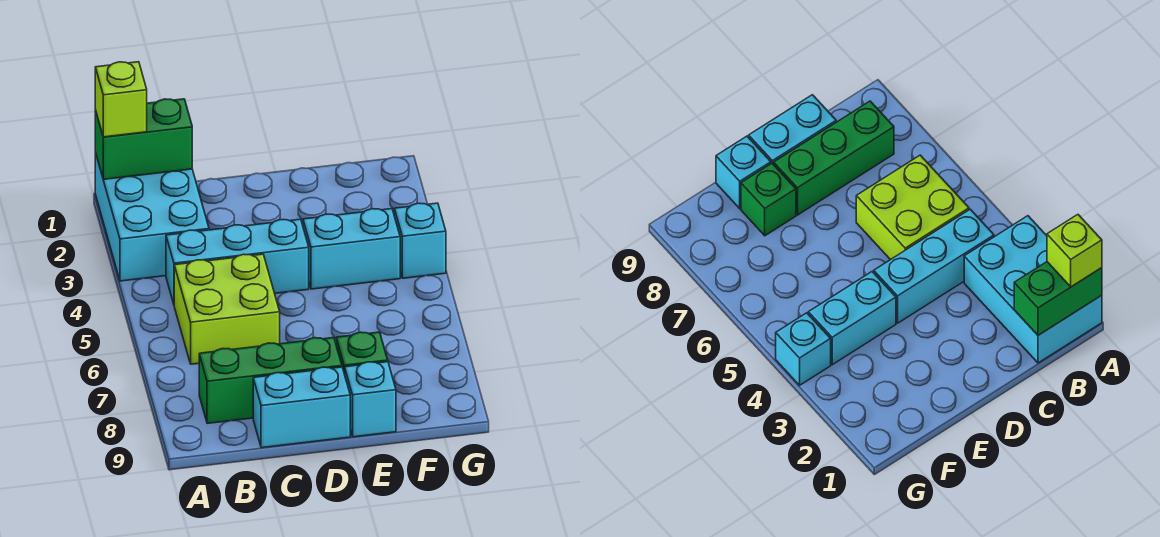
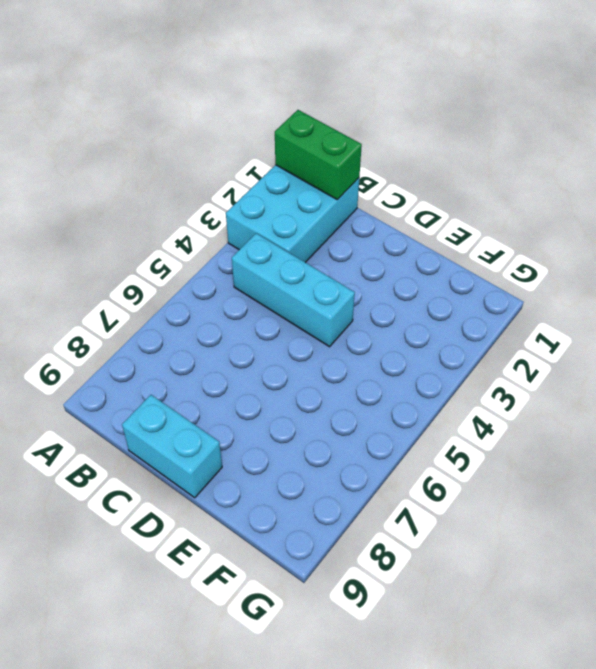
none -> lime 2x2 brick [174,254,280,364]
none -> green 1x3 brick [199,338,342,423]

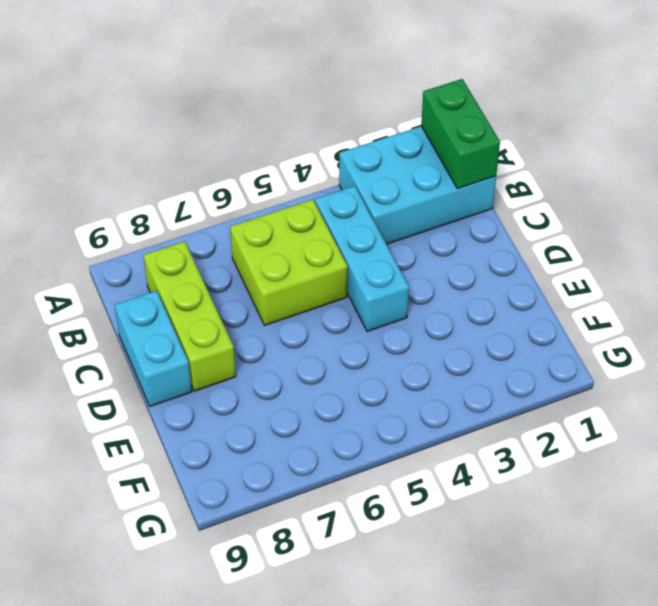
lime 1x3 brick [144,241,236,391] -> green 1x3 brick [199,338,342,423]
none -> cyan 1x2 brick [303,209,400,289]
none -> green 1x1 brick [336,332,388,374]

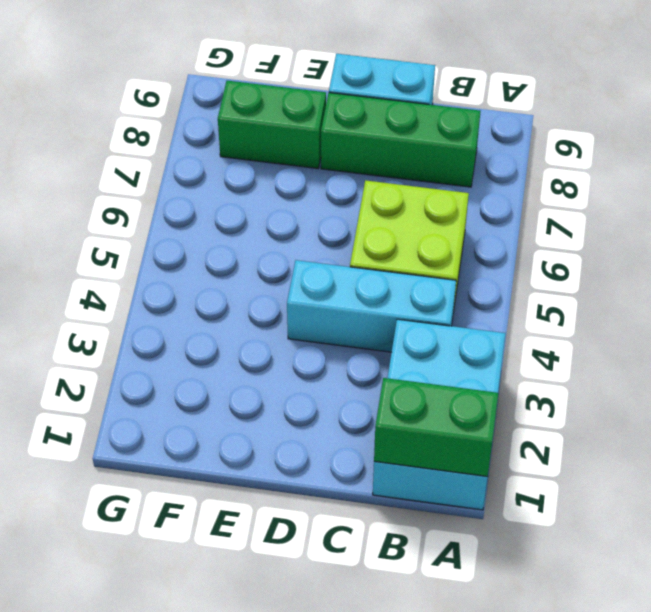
green 1x2 brick [218,81,326,168] -> green 1x1 brick [336,332,388,374]
none -> cyan 1x2 brick [303,209,400,289]
none -> cyan 1x1 brick [345,362,396,437]

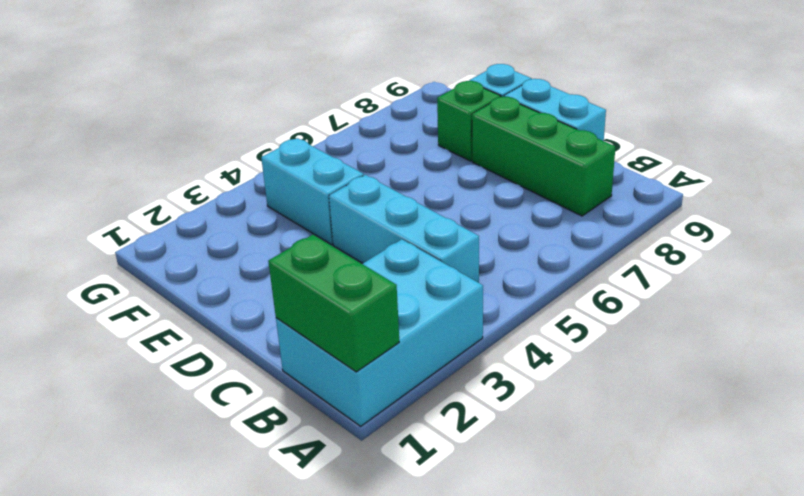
none -> lime 2x2 brick [174,254,280,364]
none -> cyan 1x1 brick [394,203,446,278]

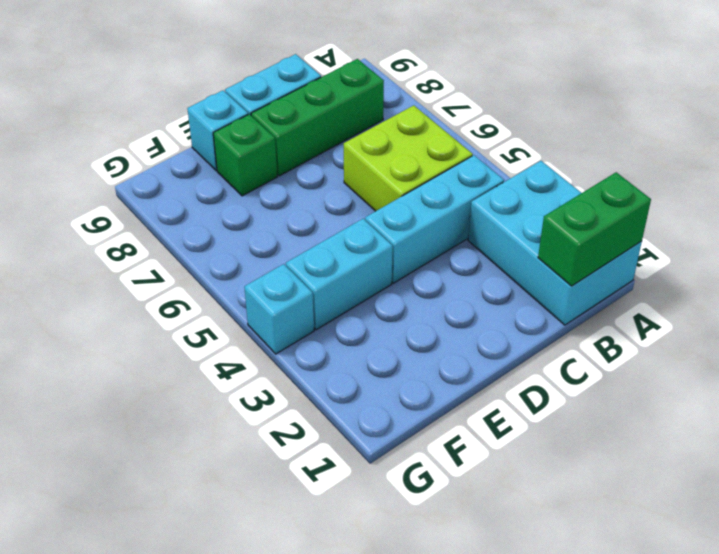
none -> lime 1x1 brick [95,62,147,137]

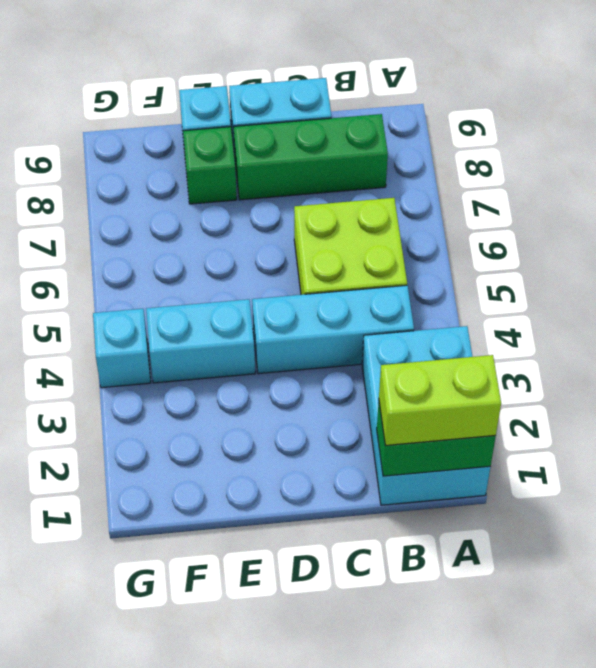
lime 1x2 brick [379,355,501,446] -> lime 1x1 brick [95,62,147,137]

